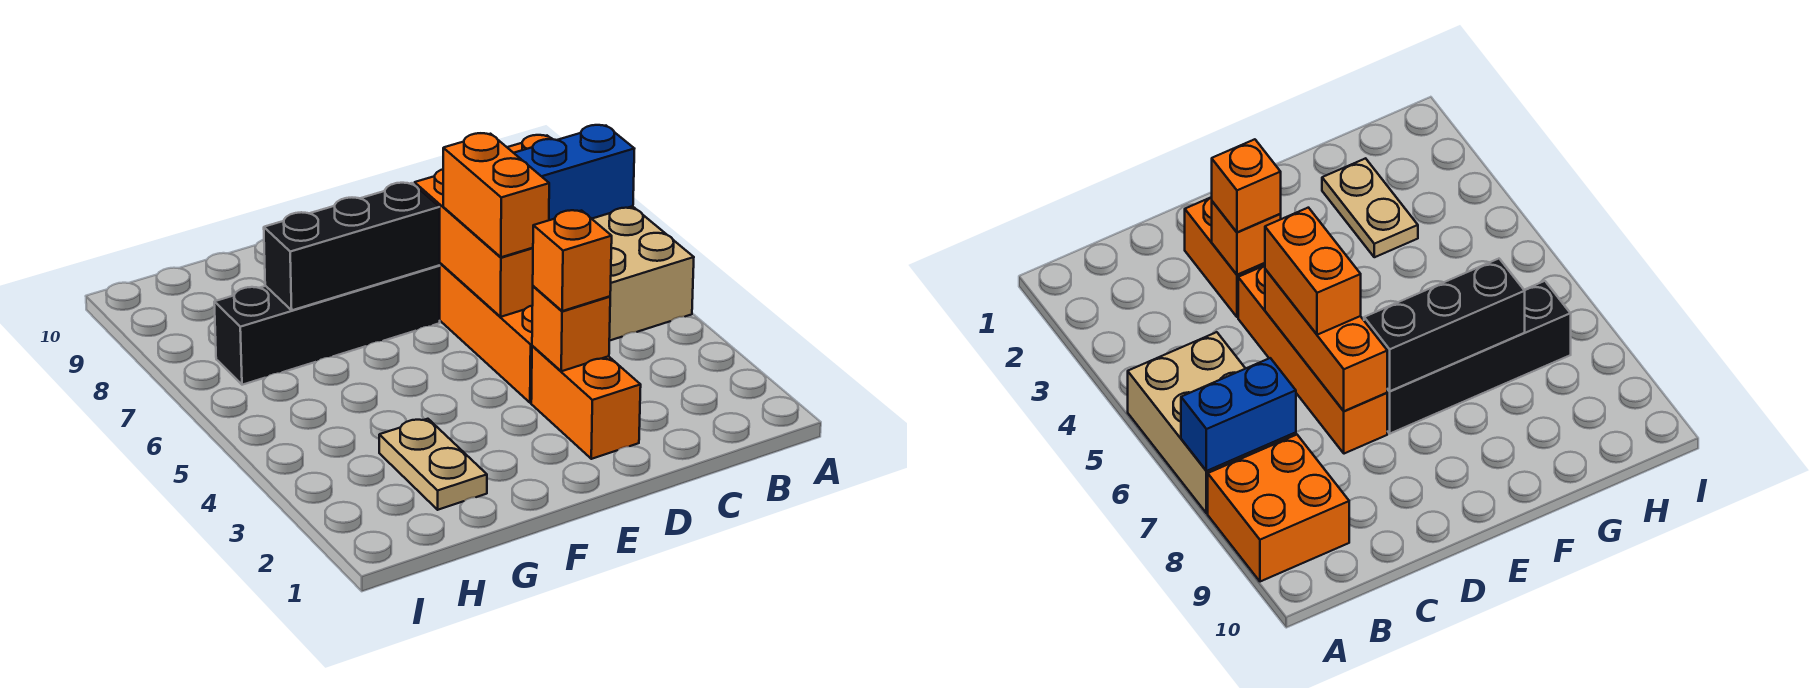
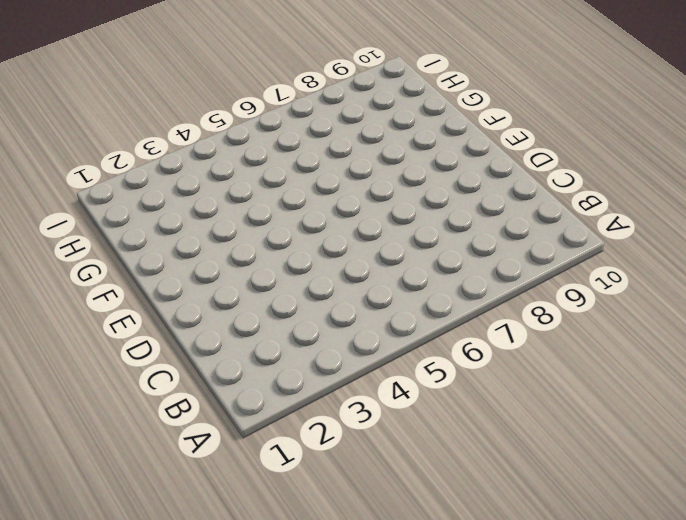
none -> tan 2x3 brick [592,206,694,341]
none -> orange 2x2 brick [1208,435,1349,582]
none -> orange 1x2 brick [531,346,641,459]

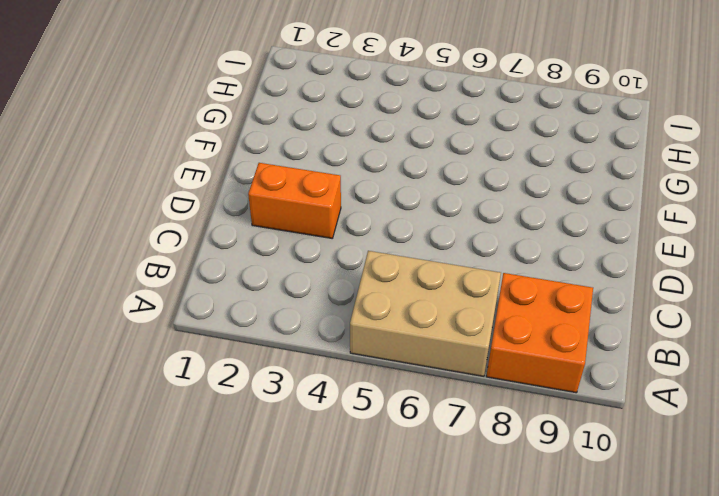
none -> orange 1x4 brick [439,263,533,403]
none -> black 1x4 brick [214,266,440,385]
none -> tan 1x2 plate [379,419,487,510]

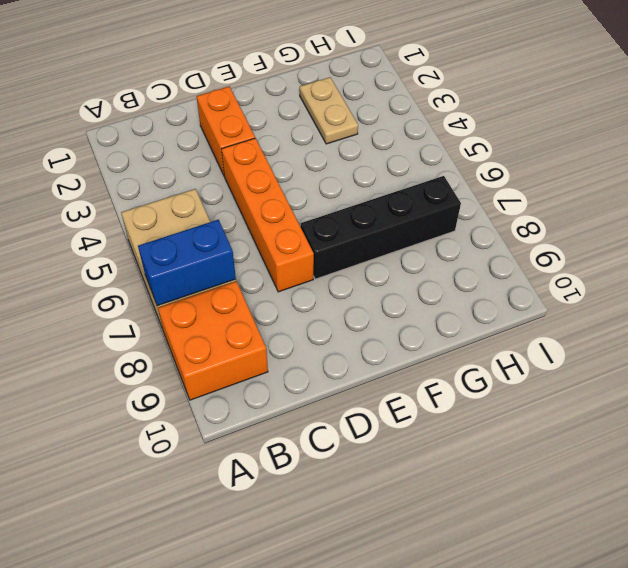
none -> orange 1x1 brick [532,286,610,371]
none -> orange 1x3 brick [415,169,533,317]
none -> black 1x3 brick [264,183,440,310]

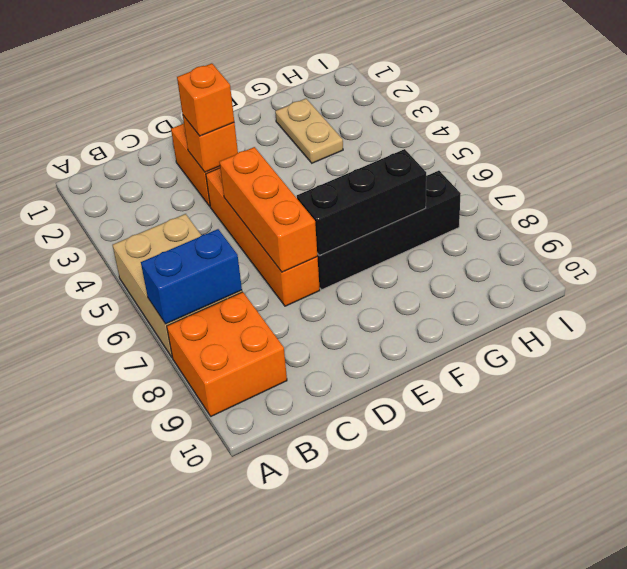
none -> orange 1x2 brick [443,133,549,257]

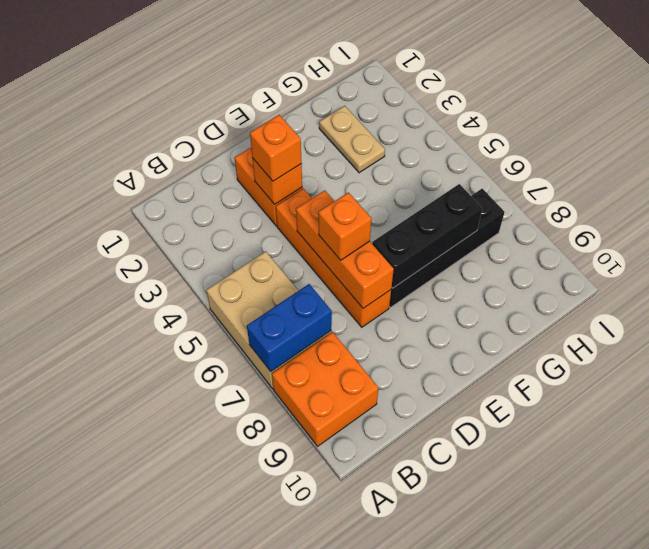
orange 1x1 brick [318,192,371,260] -> orange 1x2 brick [443,133,549,257]

